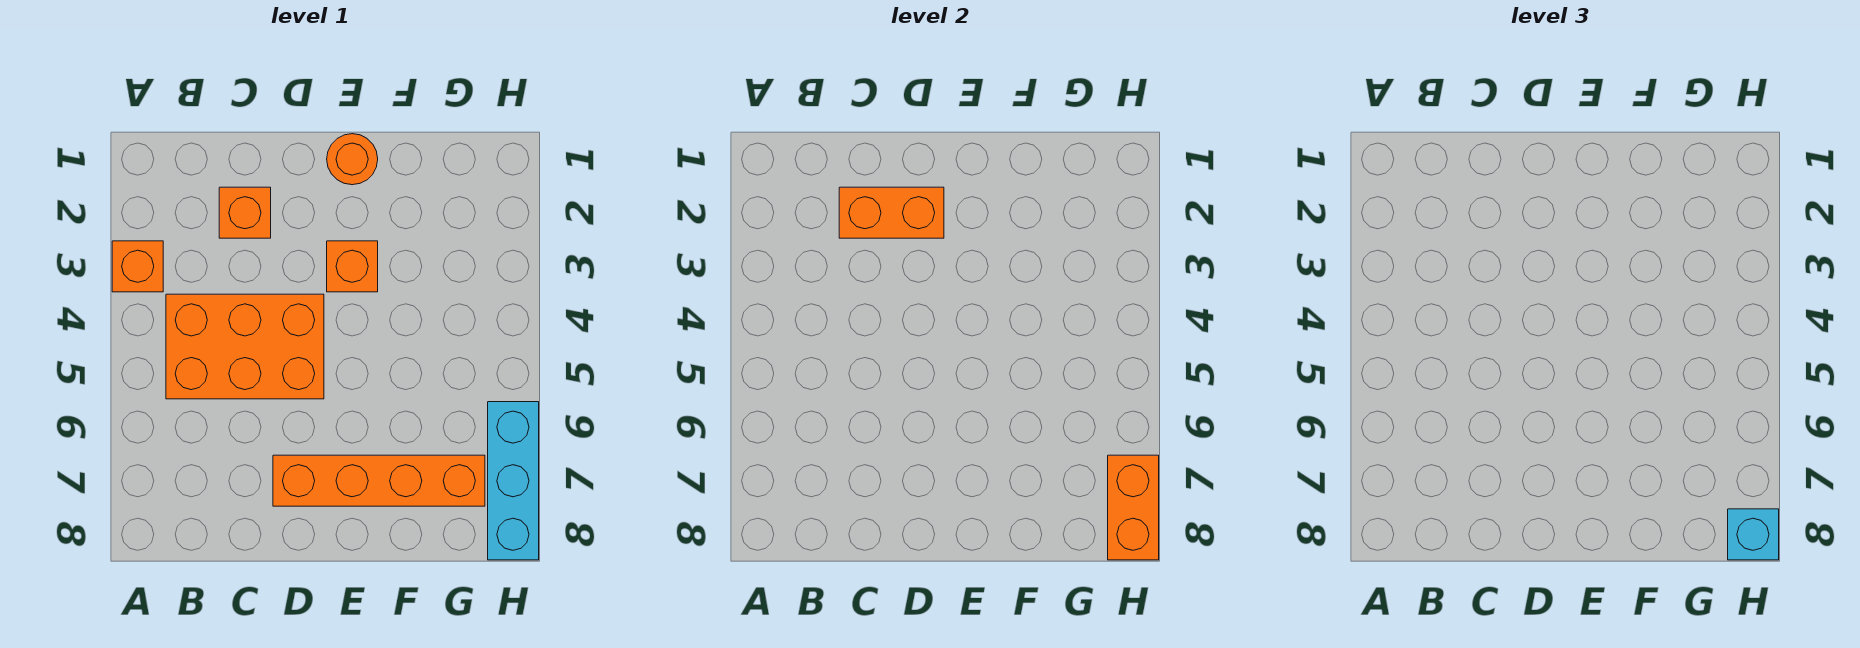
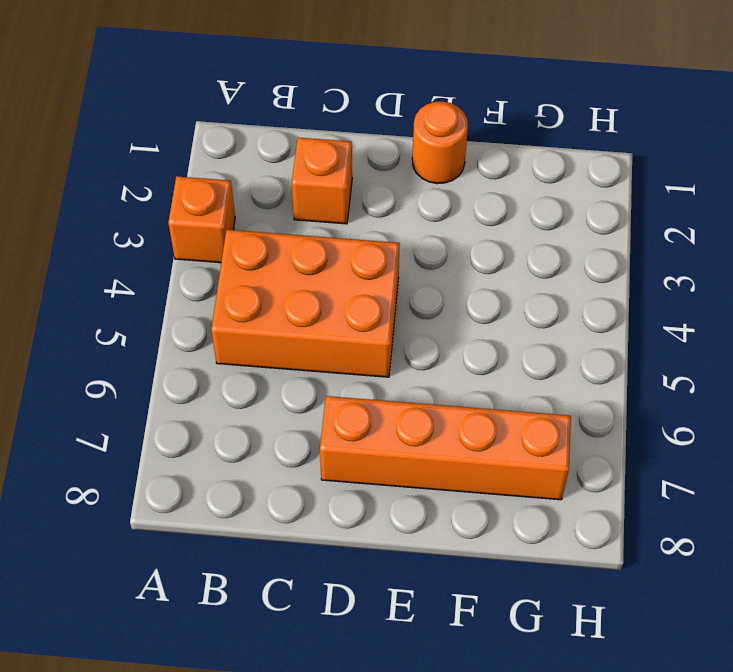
none -> orange 1x1 brick [327,241,378,292]
none -> cyan 1x3 brick [488,402,539,560]

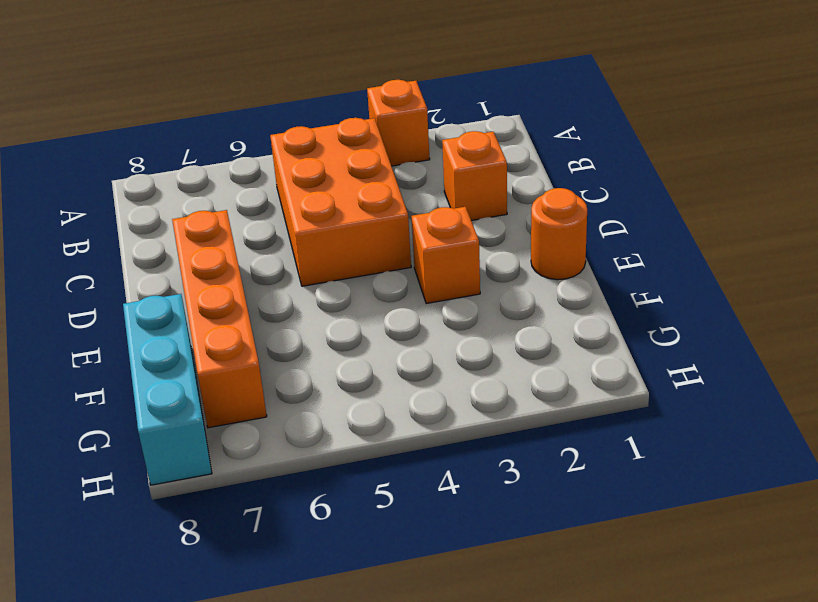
cyan 1x3 brick [123,294,212,485] -> cyan 1x3 brick turned to [488,402,539,560]
none -> orange 1x2 brick [839,187,944,238]
none -> orange 1x2 brick [1108,455,1159,560]

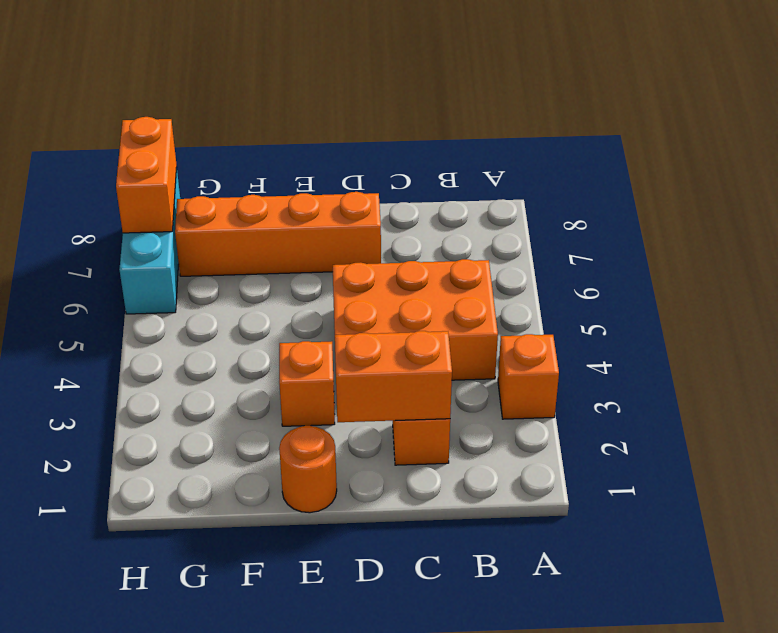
none -> cyan 1x1 brick [1728,509,1779,560]

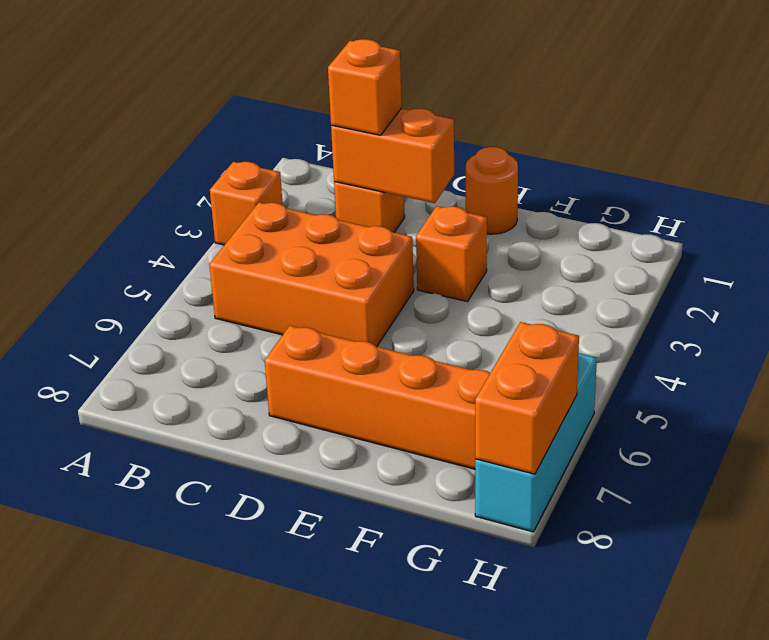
orange 1x1 brick [328,39,402,135] -> none
none -> cyan 1x1 brick [1728,509,1779,560]

